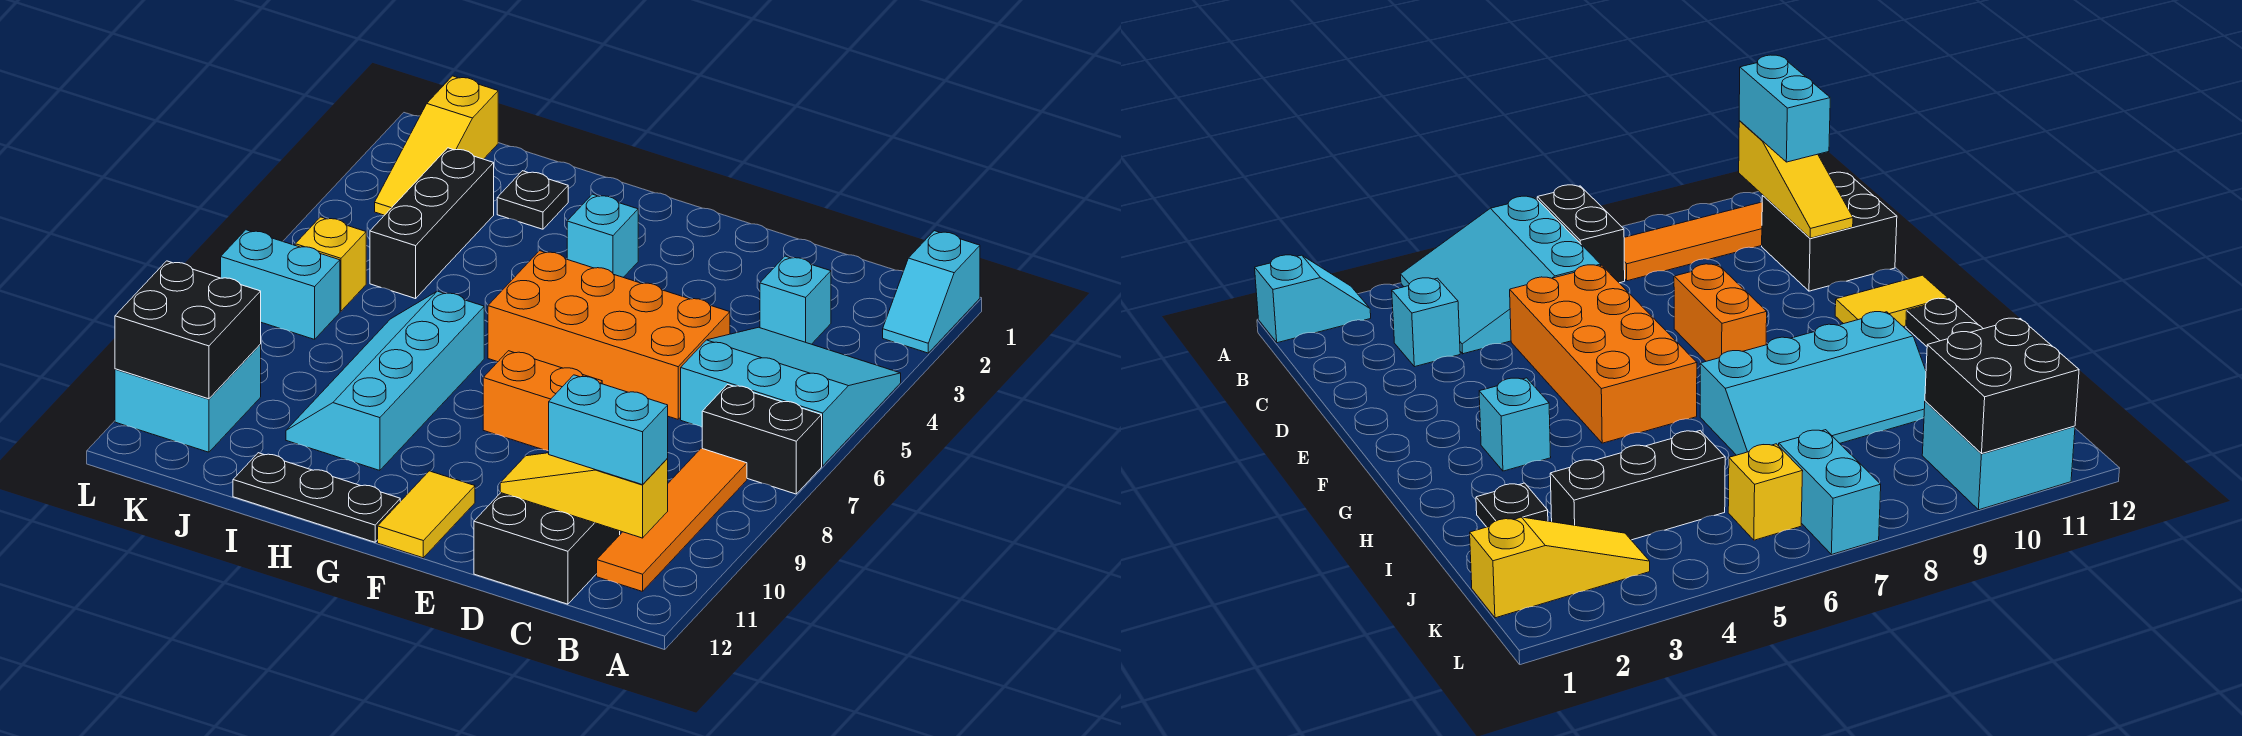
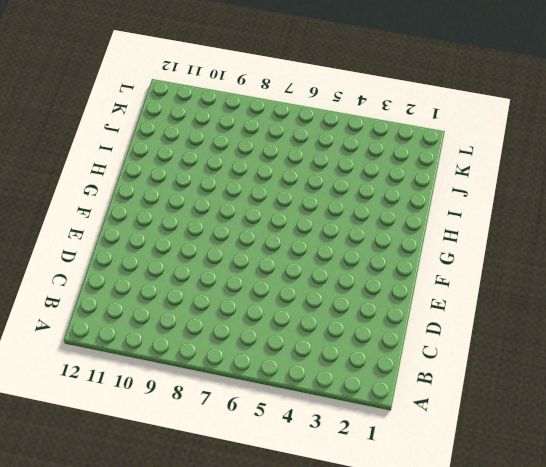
none -> cyan 1x2 slope [883,231,980,353]
none -> cyan 3x3 slope [681,327,901,466]
none -> black 1x2 brick [702,384,822,494]

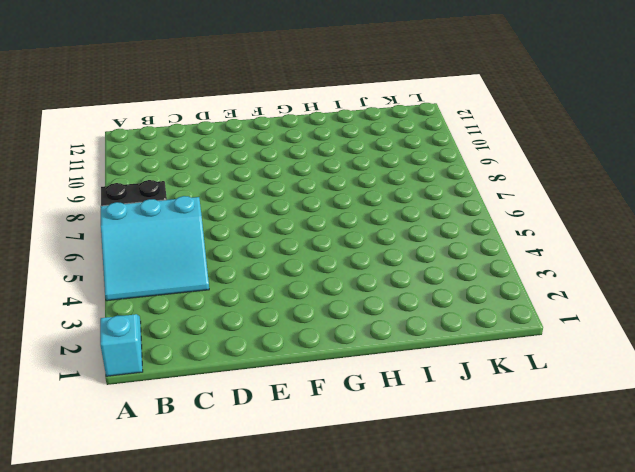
none -> orange 1x4 tile [597,448,747,592]
none -> cyan 1x1 brick [760,256,831,344]
none -> black 2x2 brick [474,493,620,604]

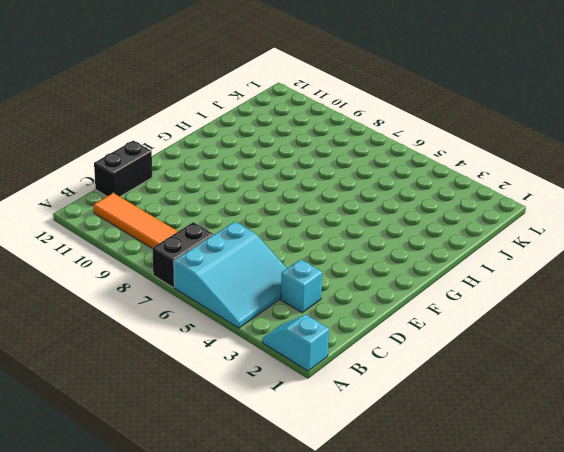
black 1x2 brick [94,141,152,197] -> black 2x2 brick [474,493,620,604]
none -> orange 2x4 brick [488,251,730,419]
none -> orange 1x2 brick [483,351,602,451]
none -> yellow 1x2 tile [378,471,475,558]

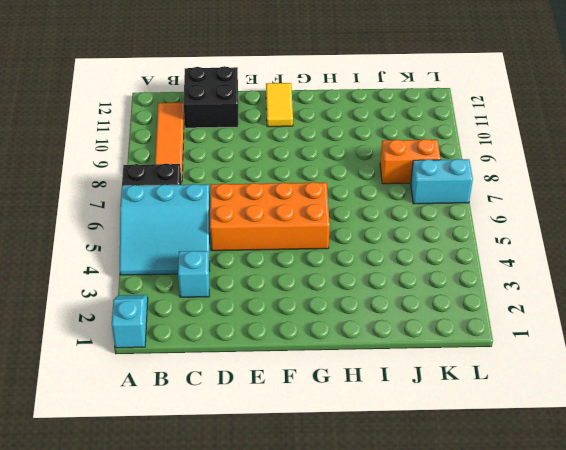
orange 1x2 brick [380,139,440,184] -> orange 1x2 brick moved to [483,351,602,451]
none -> cyan 1x1 brick [567,194,638,277]
none -> black 1x3 plate [233,453,400,542]
none -> cyan 2x4 slope [286,291,484,470]

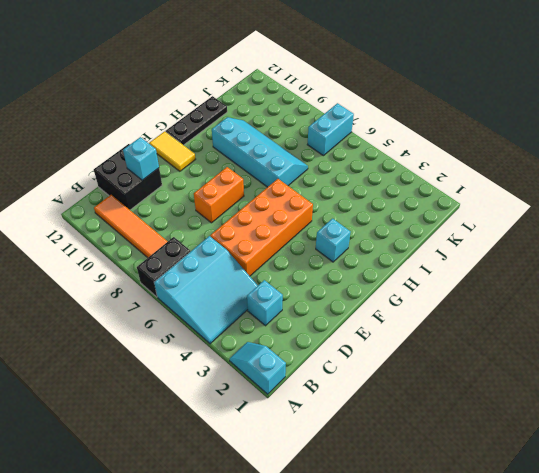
cyan 1x1 brick [123,137,159,180] -> yellow 1x3 slope [500,453,668,538]
none -> black 1x1 plate [497,171,568,229]
none -> black 1x3 brick [370,148,494,299]
none -> yellow 1x3 slope [375,76,498,215]

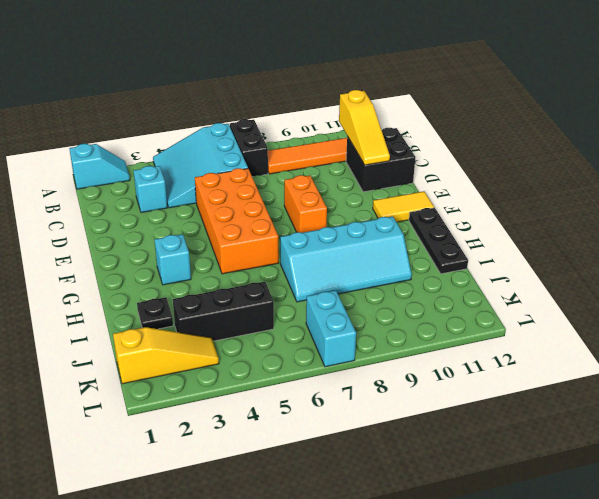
none -> yellow 1x1 brick [295,217,366,311]
none -> cyan 2x2 brick [115,345,261,452]
none -> black 2x2 brick [115,261,261,399]

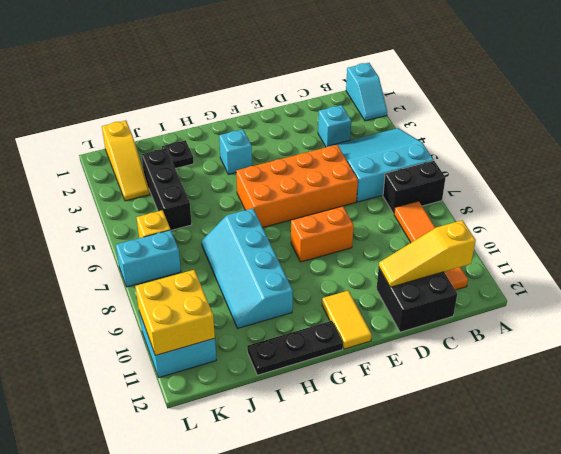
yellow 2x2 brick [135,270,215,355] -> black 2x2 brick [115,261,261,399]
none -> cyan 1x2 brick [549,375,668,485]

